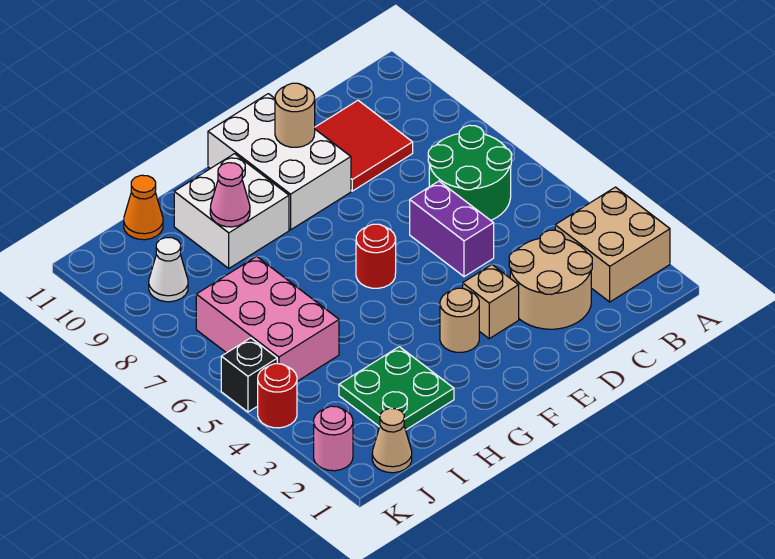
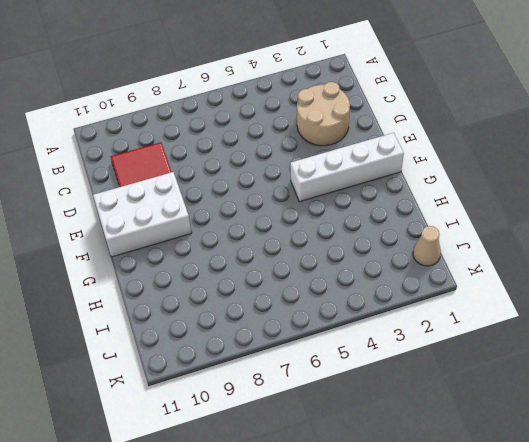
white 1x4 brick [290,133,404,202] -> tan 1x1 round brick [440,288,479,352]
none -> tan 2x2 brick [555,187,670,302]
none -> green 2x2 round brick [428,125,512,220]
none -> purple 1x2 brick [410,181,494,277]

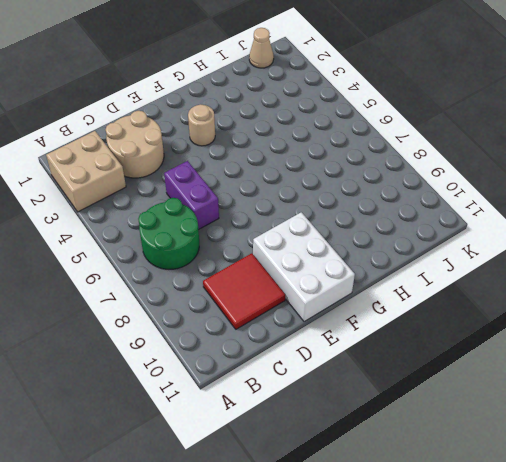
none -> tan 1x1 brick [463,265,519,339]
none -> red 1x1 round brick [356,224,396,288]
none -> white 2x2 brick [174,154,289,268]

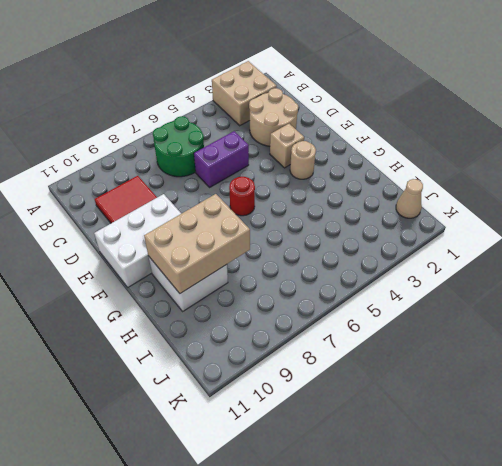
tan 2x3 brick [144,194,250,293] -> pink 1x1 cone [210,163,250,227]
none -> green 2x2 plate [339,347,454,430]
none -> pink 2x3 brick [196,256,339,381]
none -> orange 1x1 cone [124,175,163,240]

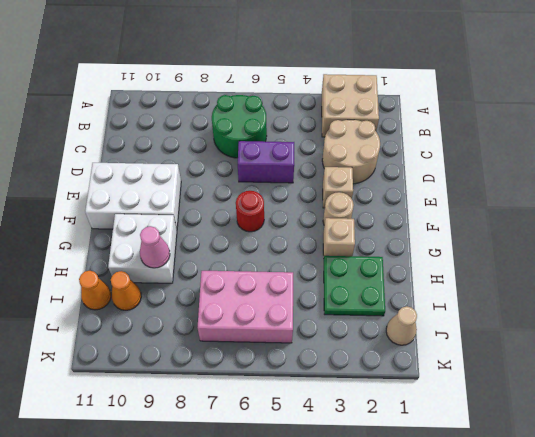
tan 1x1 brick [323,218,355,256] -> none
orange 1x1 cone [111,271,141,310] -> none
none -> red 2x2 tile [315,101,413,191]
none -> white 1x1 cone [149,238,188,302]
none -> pink 1x1 round brick [314,406,353,471]

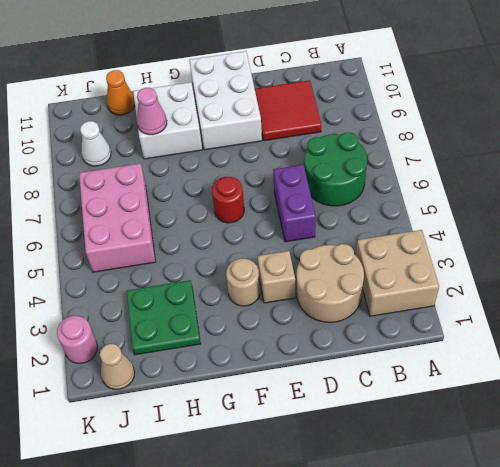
none -> red 1x1 round brick [258,364,297,428]
none -> black 1x1 brick [221,338,277,412]
none -> tan 1x1 round brick [275,83,315,147]

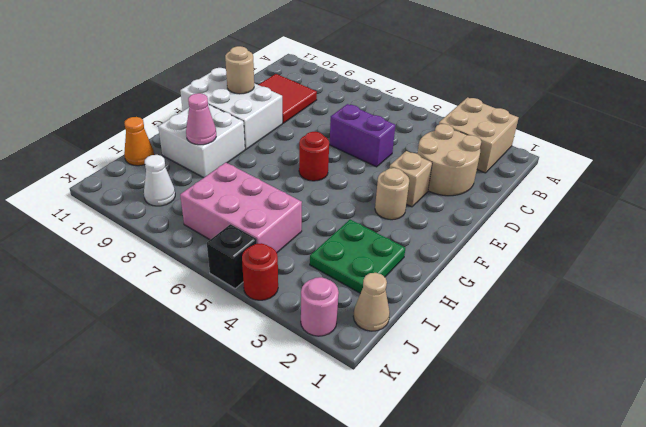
none -> green 2x2 round brick [428,125,512,220]

